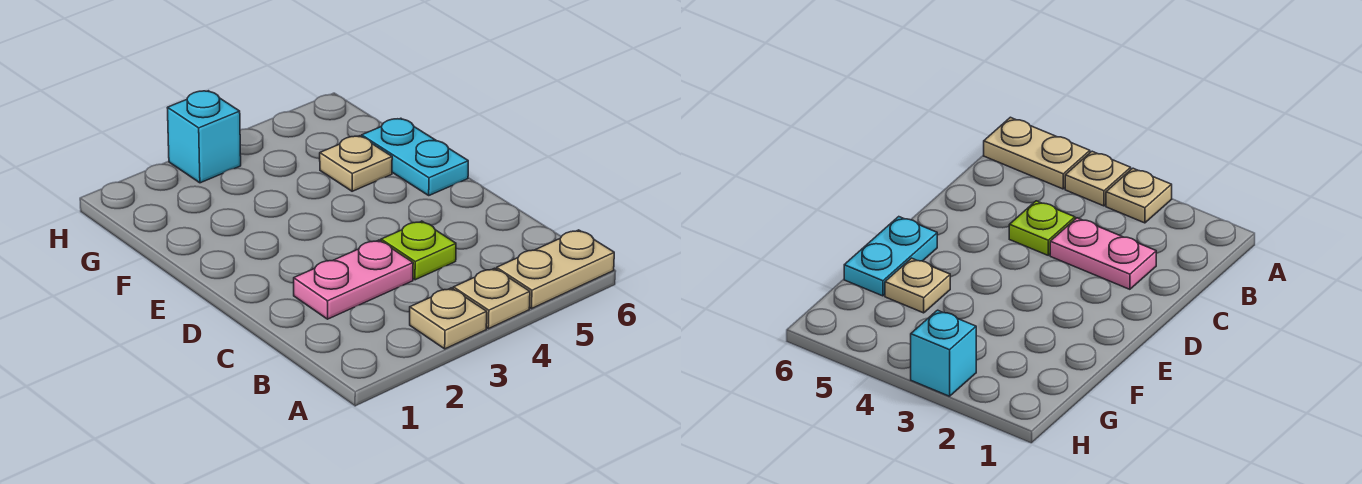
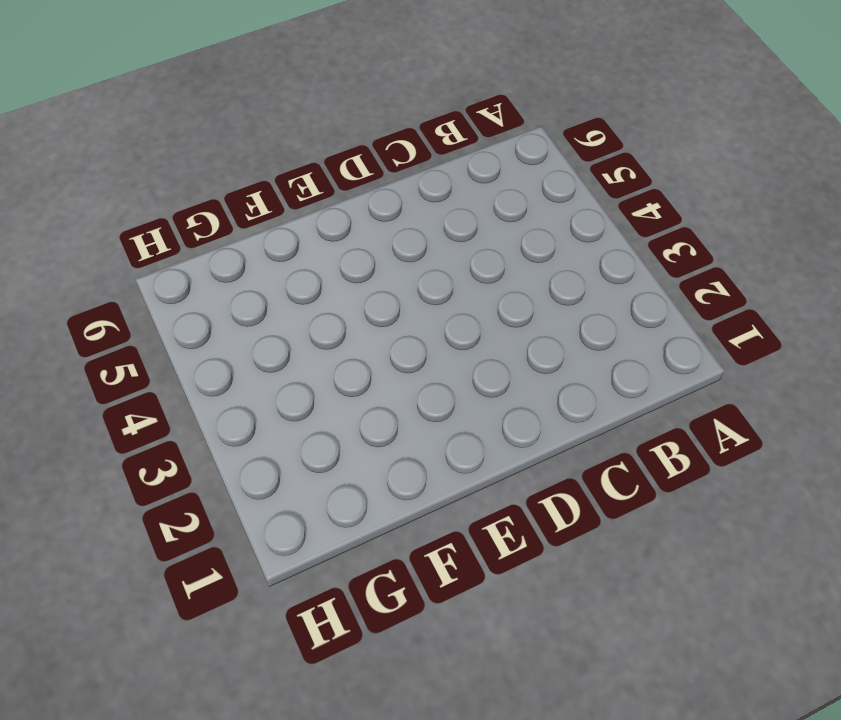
none -> tan 1x1 plate [410,288,487,349]
none -> tan 1x1 plate [453,268,530,329]

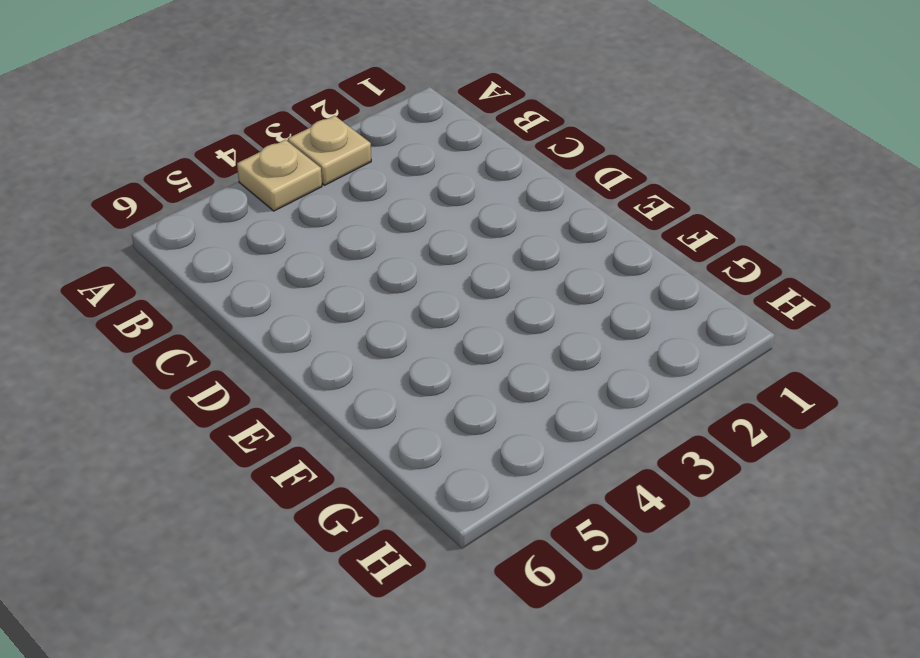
none -> tan 1x2 plate [496,230,614,309]
none -> pink 1x2 plate [294,240,413,319]

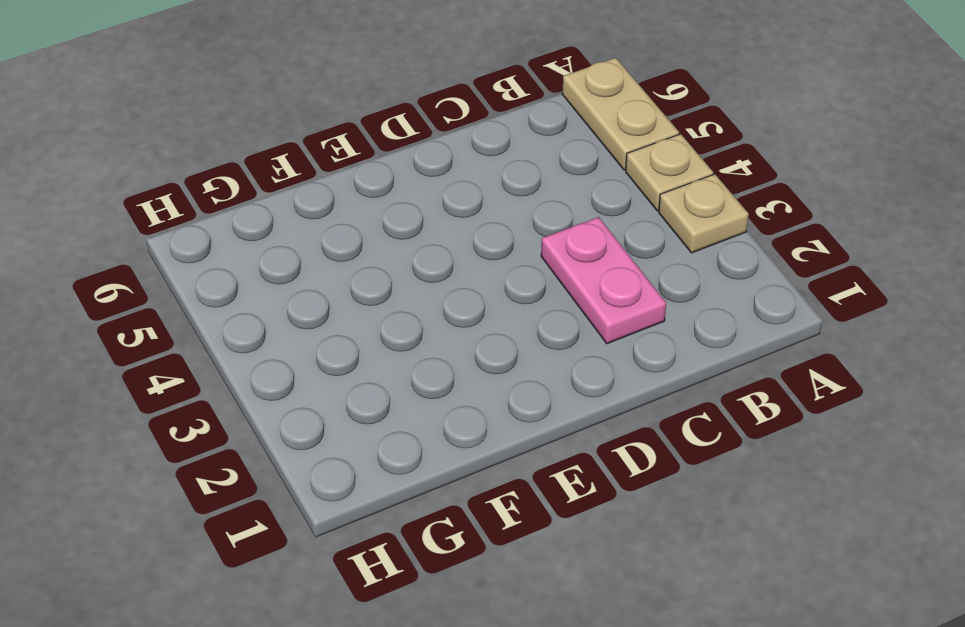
none -> lime 1x1 plate [381,221,456,280]
none -> cyan 1x2 plate [362,118,468,195]

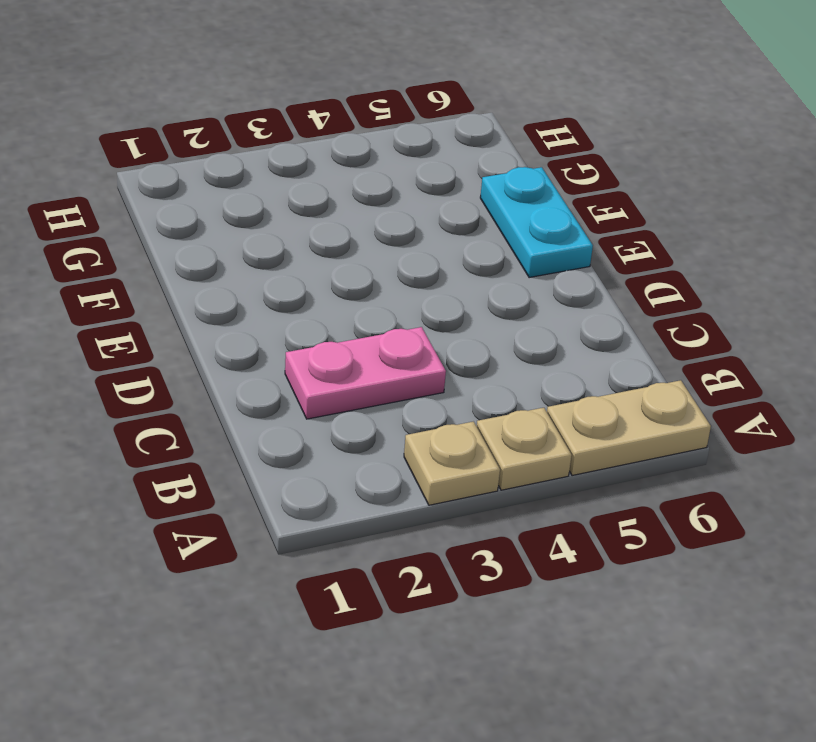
none -> lime 1x1 plate [381,221,456,280]
none -> tan 1x1 plate [320,136,392,191]

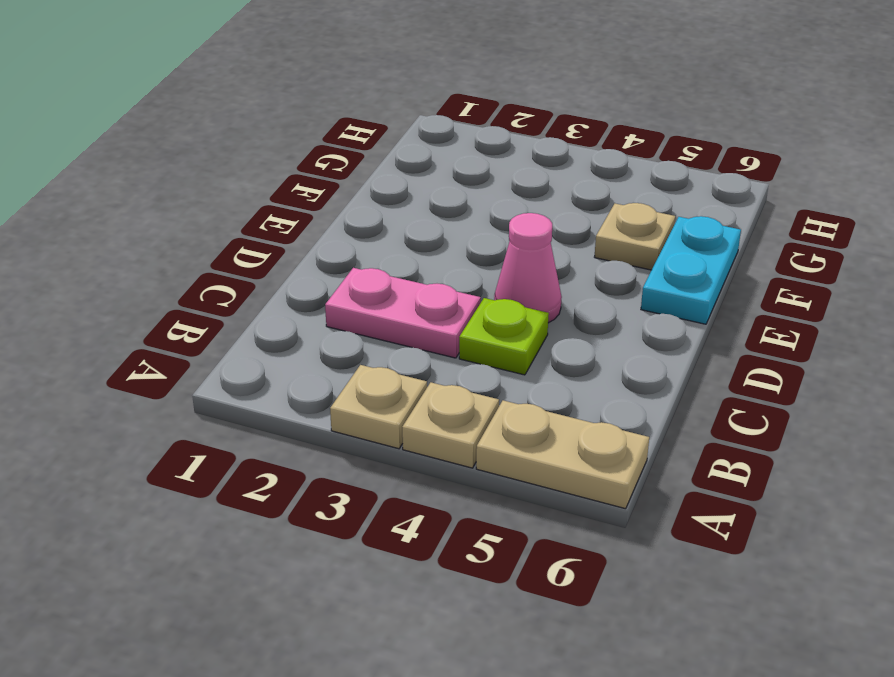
pink 1x1 cone [494,213,562,323] -> none
none -> cyan 1x1 brick [168,91,241,183]

